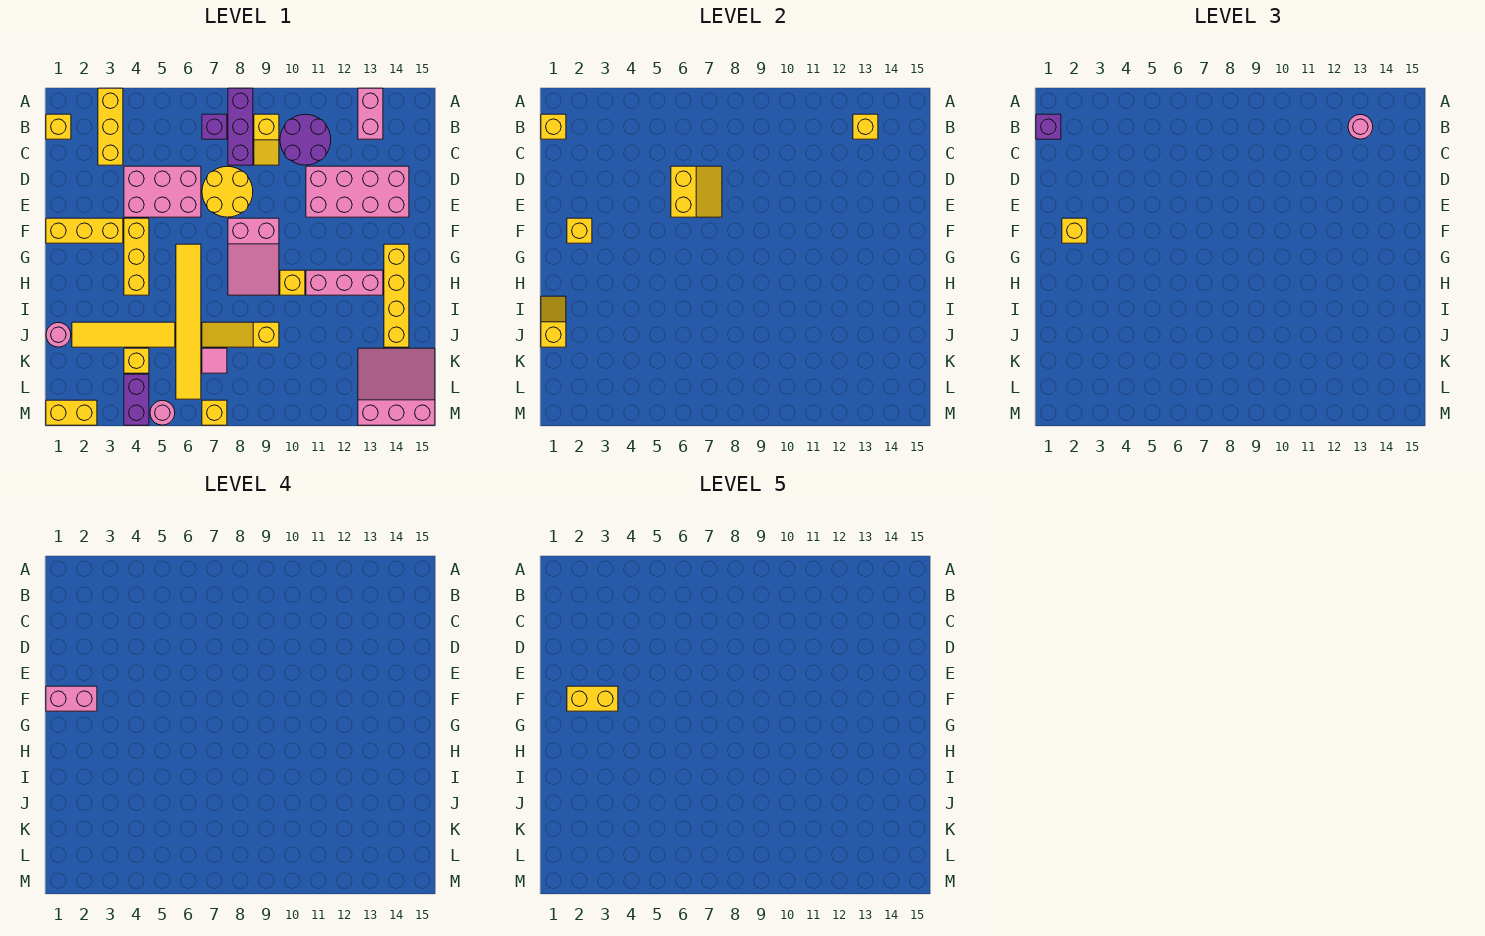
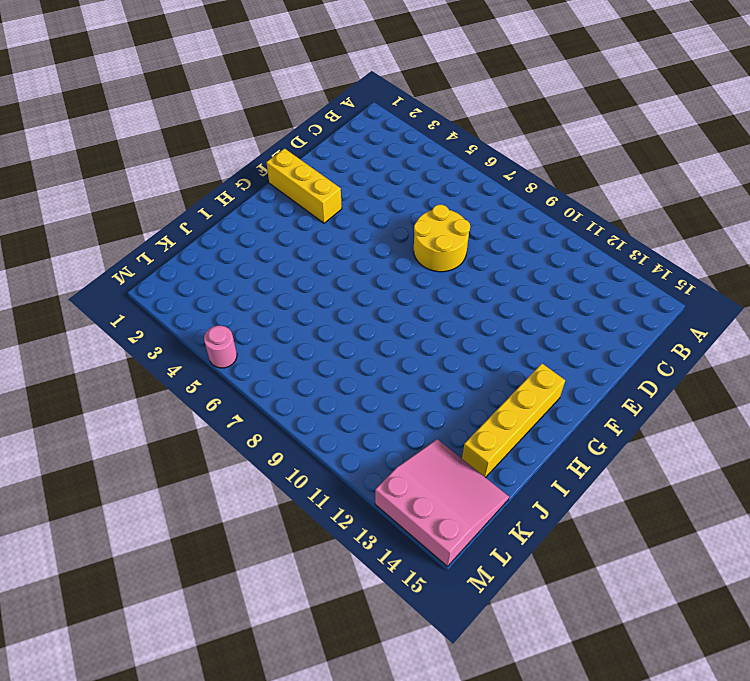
none -> yellow 1x3 brick [98,88,123,165]
none -> purple 1x3 brick [228,88,253,165]
none -> pink 1x2 brick [358,88,383,139]
none -> yellow 1x1 brick [46,114,71,139]

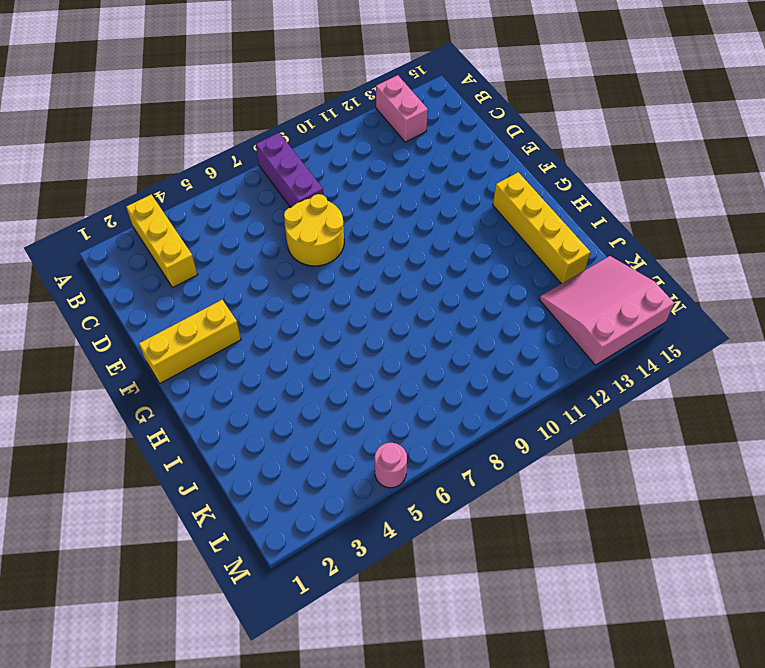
none -> yellow 1x1 brick [46,114,71,139]
none -> purple 1x1 brick [202,114,227,139]
none -> yellow 1x2 slope [254,114,279,165]
none -> purple 2x2 round brick [280,114,331,165]

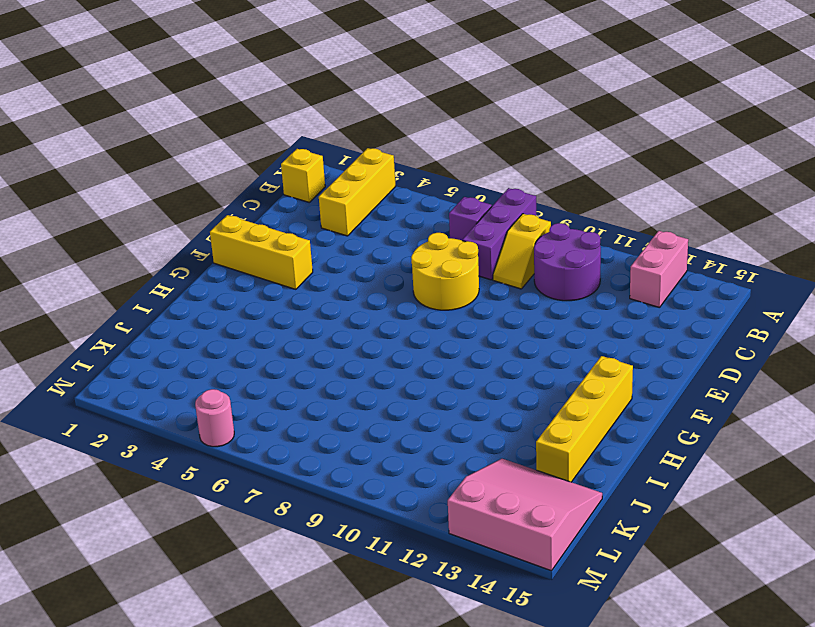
none -> pink 2x3 brick [124,166,201,217]
none -> pink 2x4 brick [306,166,409,217]
none -> yellow 1x3 brick [124,218,149,295]
none -> pink 2x3 slope [228,218,279,295]

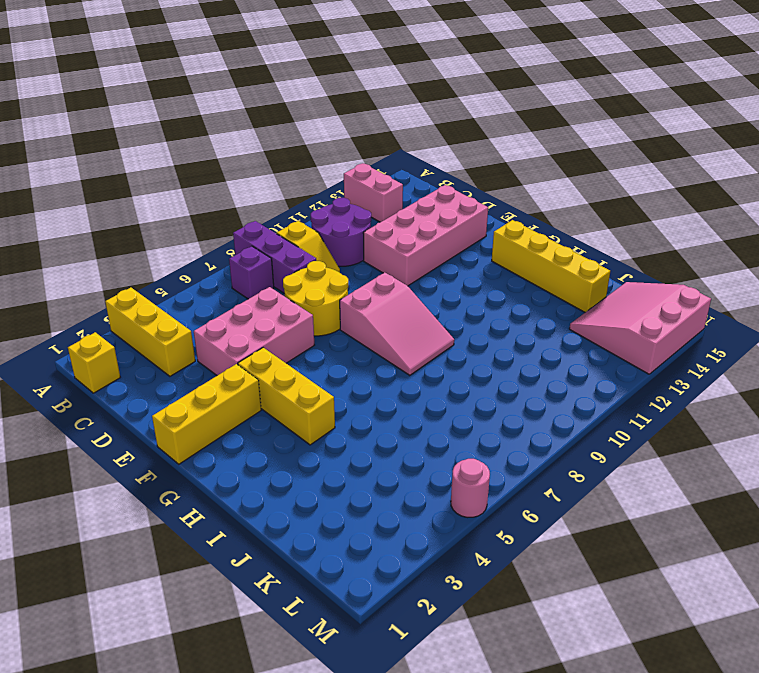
none -> yellow 1x6 tile [176,244,201,399]
none -> yellow 1x1 brick [280,270,305,295]
none -> pink 1x3 brick [306,270,383,295]
none -> pink 1x1 round brick [46,323,71,347]

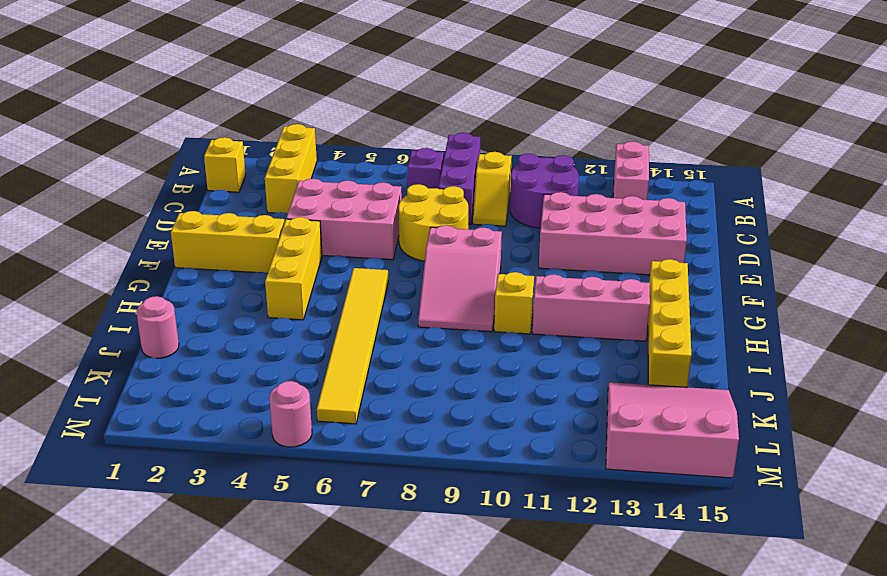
none -> yellow 1x4 tile [72,322,175,347]
none -> yellow 1x3 slope [202,322,279,347]
none -> yellow 1x1 brick [124,348,149,373]
none -> pink 1x1 tile [202,348,227,373]

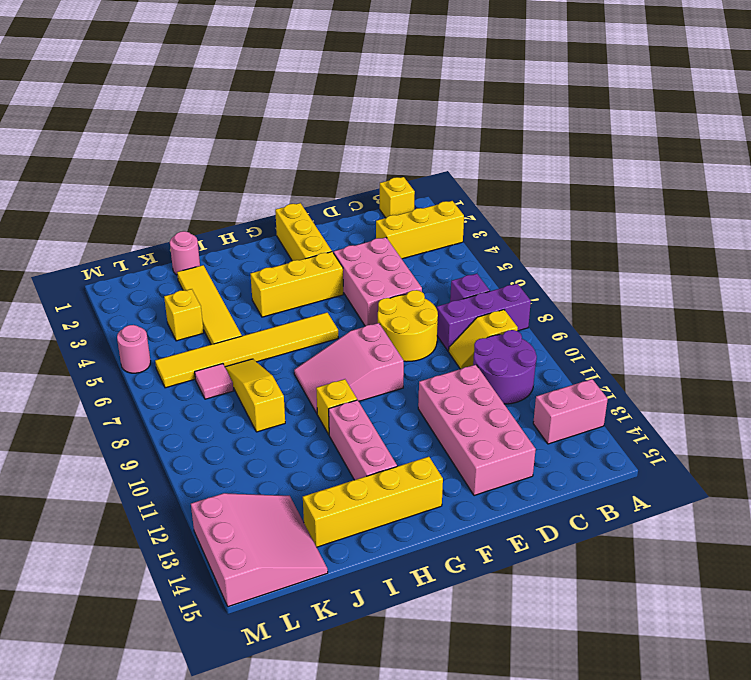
none -> purple 1x2 brick [124,374,149,425]
none -> yellow 1x2 brick [46,400,97,425]
none -> yellow 1x1 brick [202,400,227,425]
none -> yellow 1x1 brick [541,114,566,139]

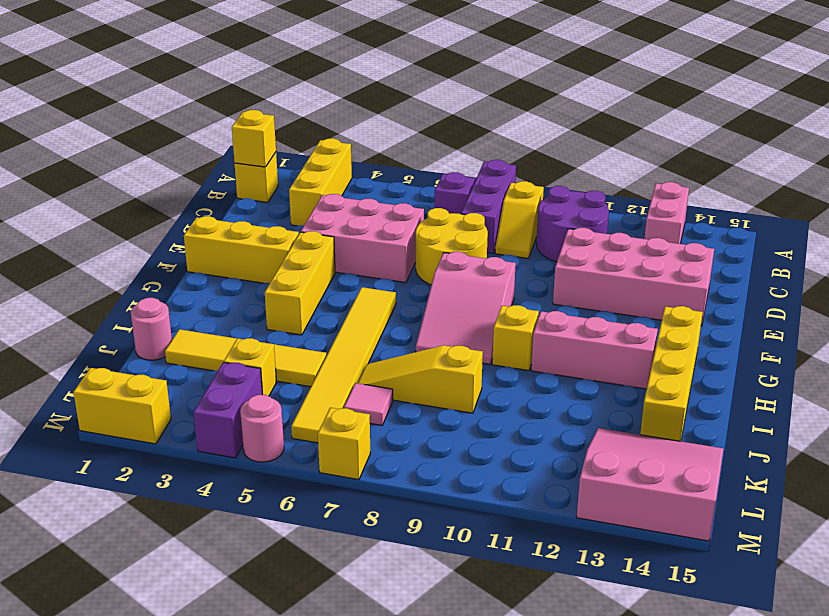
none -> yellow 1x1 brick [853,114,878,139]
none -> yellow 2x2 slope [671,166,722,217]
none -> yellow 1x1 brick [567,218,592,243]
none -> yellow 1x2 slope [541,296,566,347]

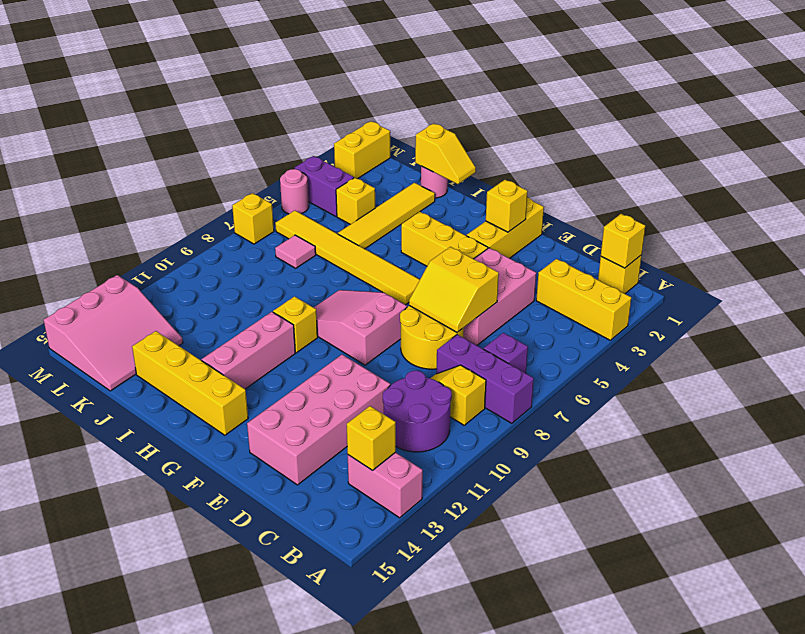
none -> yellow 1x3 slope [202,322,279,347]
none -> purple 1x1 brick [1036,114,1061,139]
none -> pink 1x1 round brick [1348,115,1373,139]
none -> yellow 1x1 brick [1062,218,1087,243]

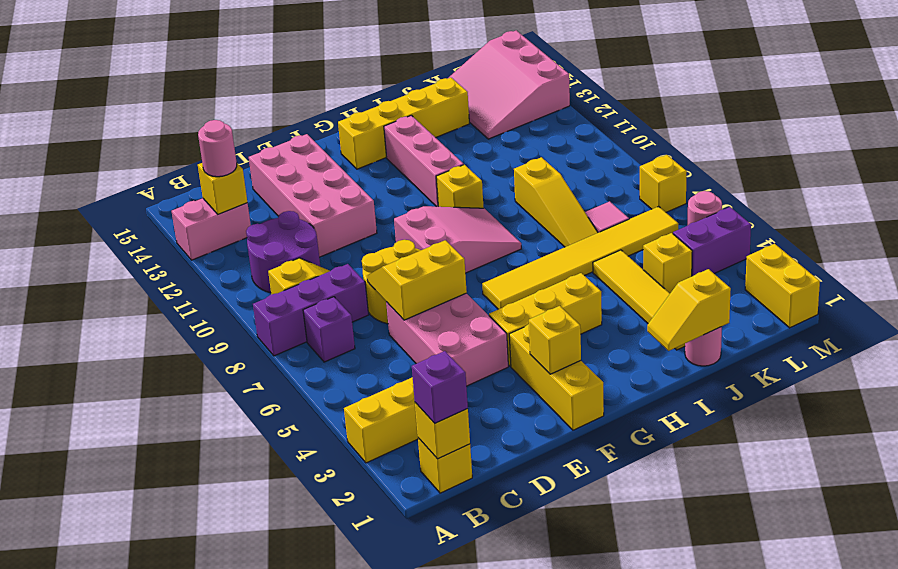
none -> yellow 1x1 brick [1062,218,1087,243]
none -> pink 1x2 brick [46,686,97,711]
none -> yellow 1x2 brick [567,686,618,711]

